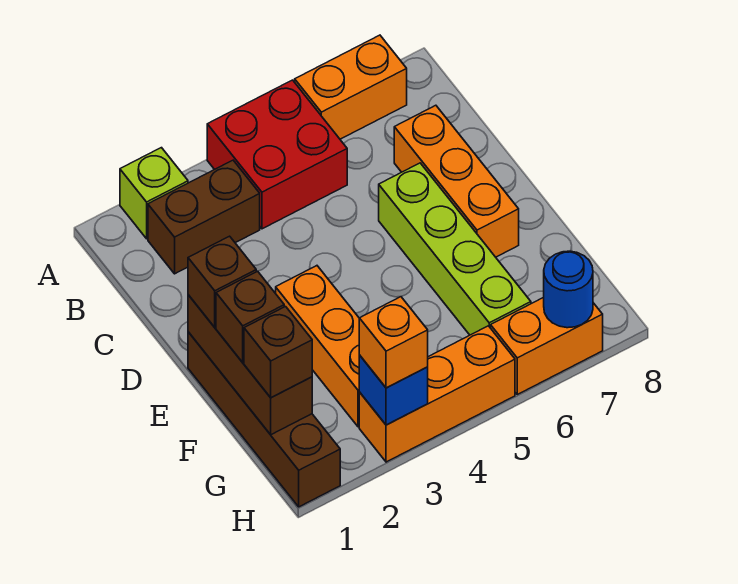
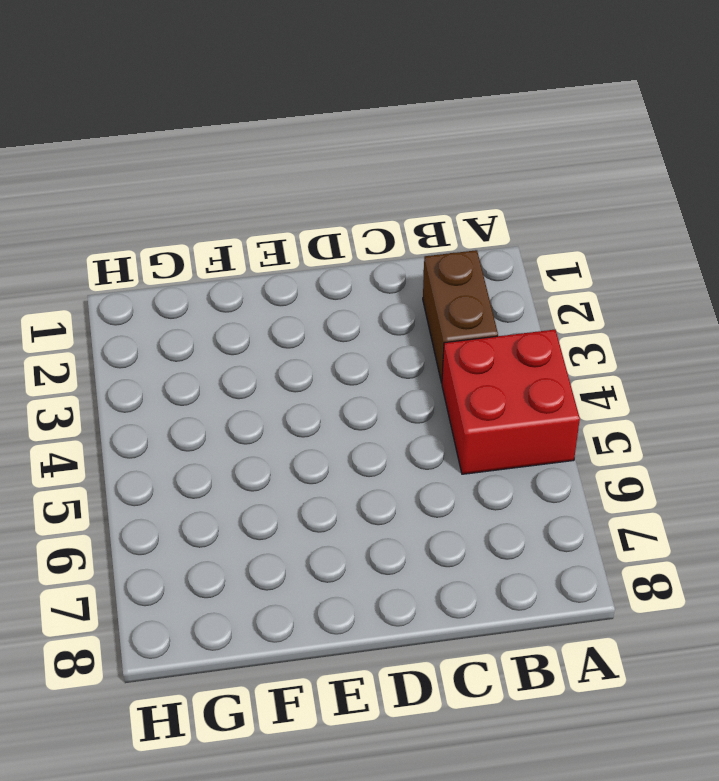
none -> lime 1x1 brick [120,148,188,239]
none -> orange 1x2 brick [295,35,407,139]
none -> orange 1x3 brick [394,105,519,257]

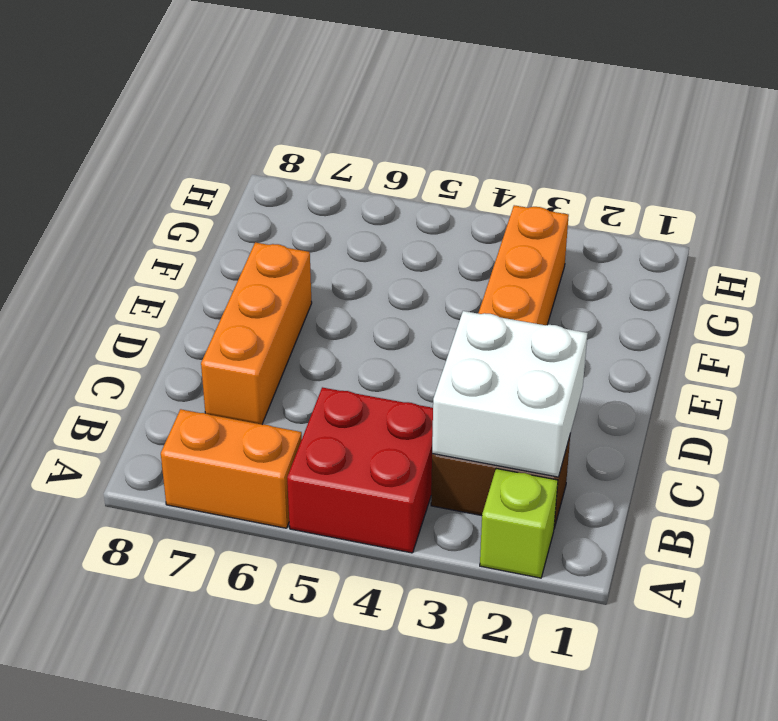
white 2x2 brick [432,311,588,477] -> none
none -> lime 1x4 brick [379,163,531,335]
none -> brown 1x4 brick [188,332,340,507]
none -> orange 1x3 brick [359,326,515,462]

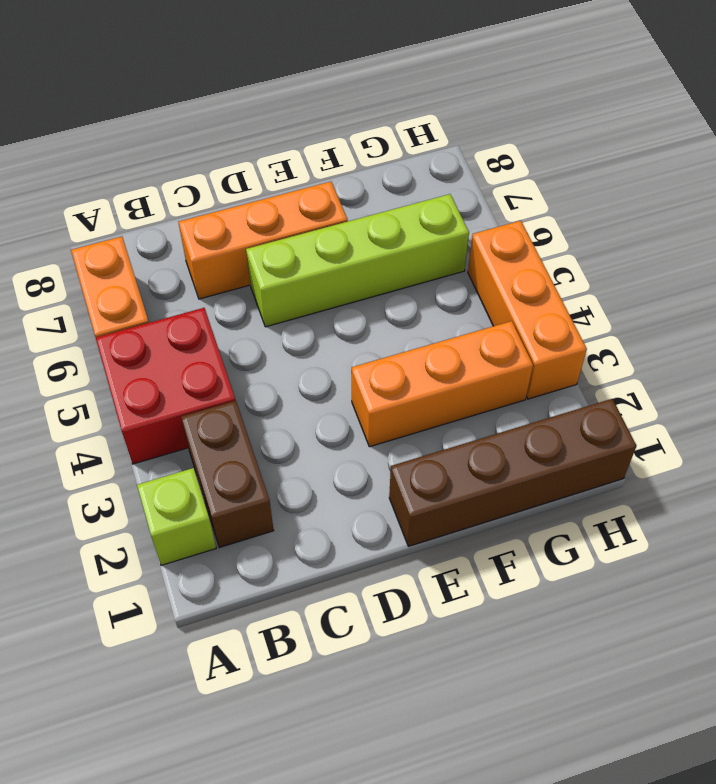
none -> orange 1x2 brick [491,297,603,394]
none -> brown 1x3 brick [188,295,312,435]
none -> blue 1x1 brick [359,355,428,425]

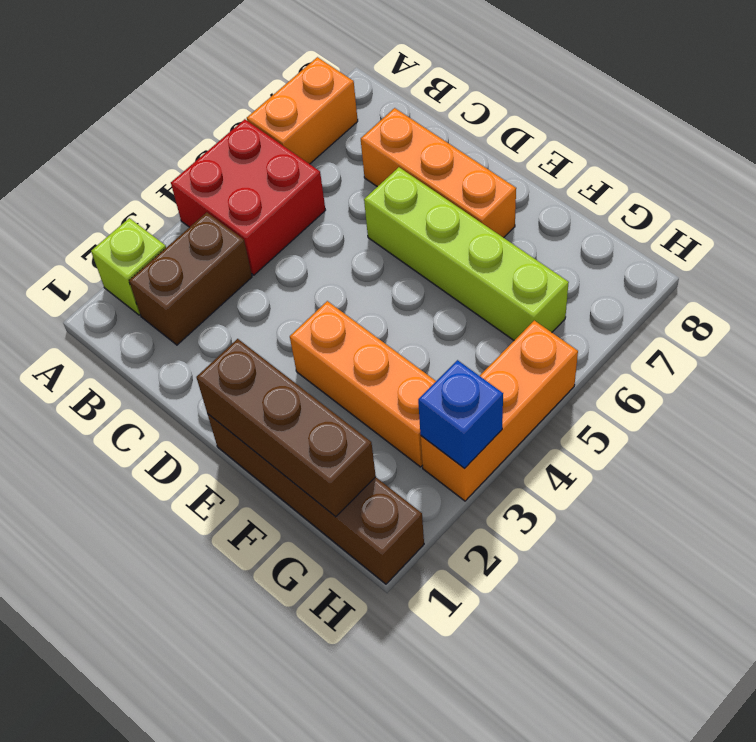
none -> orange 1x2 brick [491,297,603,394]
none -> blue 1x1 round brick [544,251,593,328]
none -> brown 1x1 brick [188,236,257,327]

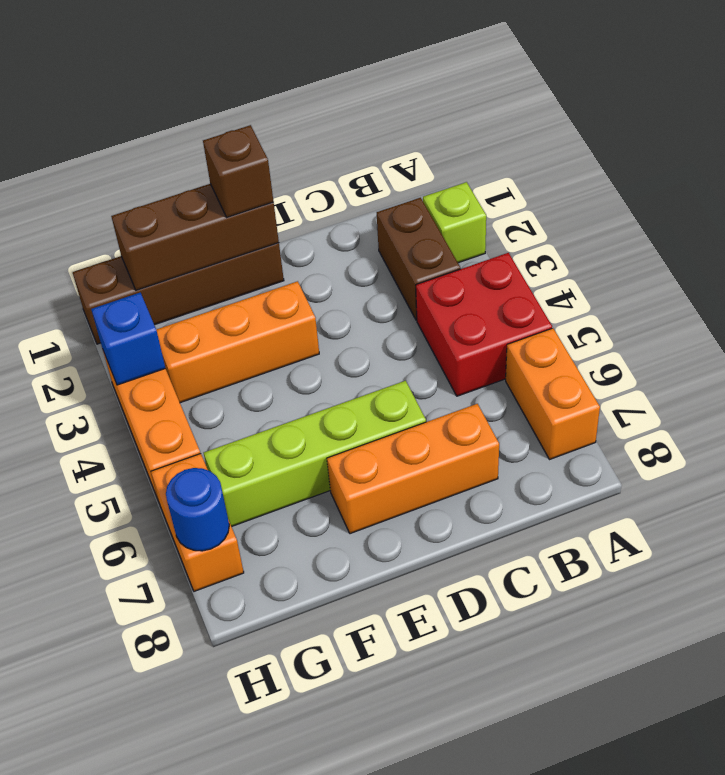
none -> brown 1x1 brick [216,271,284,362]
none -> brown 1x1 brick [244,307,312,398]
none -> orange 1x1 brick [359,297,428,388]

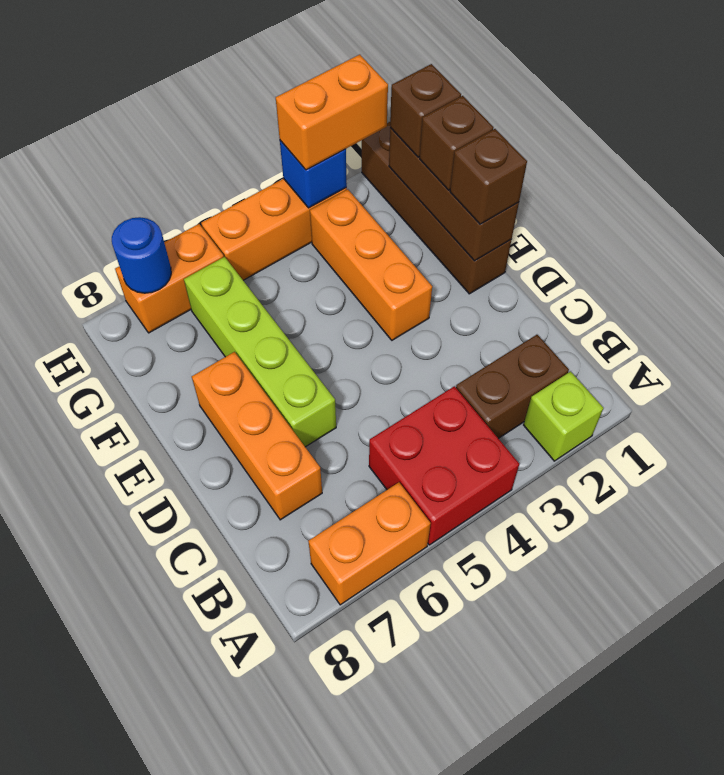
orange 1x2 brick [276,55,388,170] -> orange 1x1 brick [359,297,428,388]

